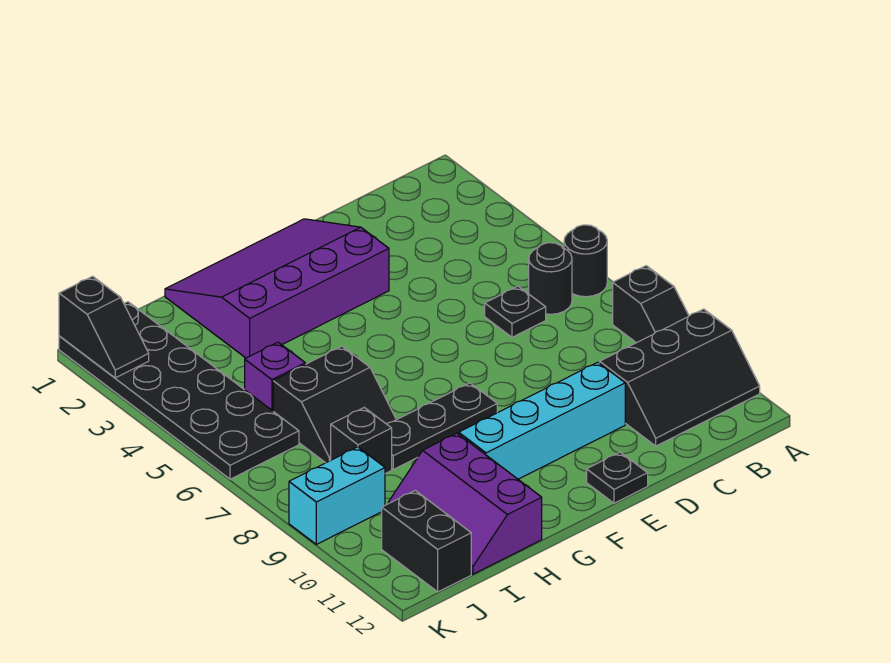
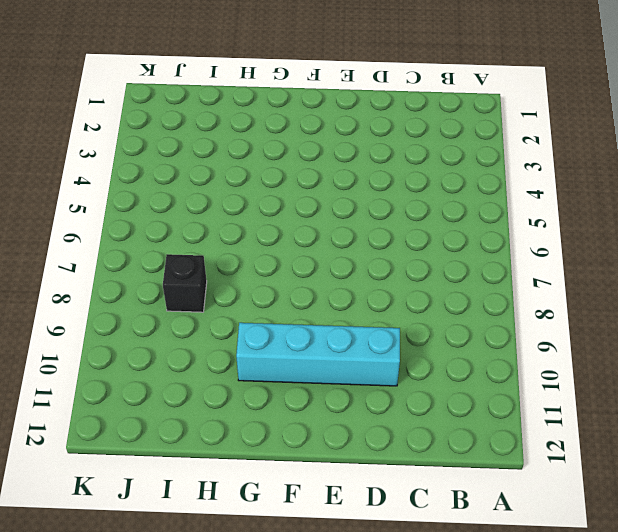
none -> black 1x1 round brick [564,225,607,297]
none -> black 1x2 slope [613,266,689,343]
none -> black 2x3 slope [600,309,760,446]

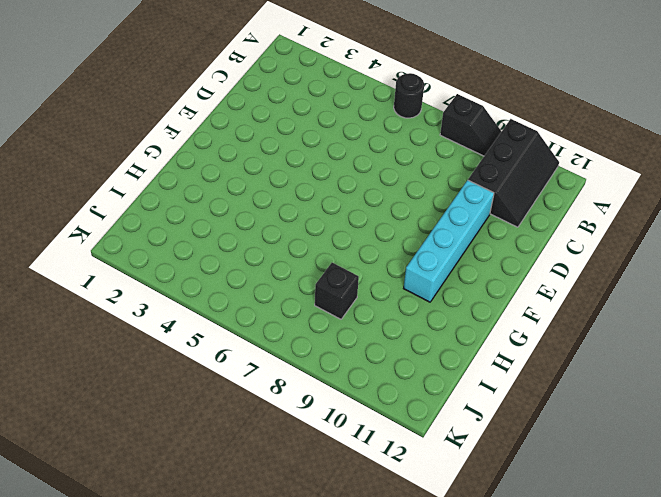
none -> black 1x1 round brick [529,243,572,314]
none -> black 1x1 plate [485,286,546,337]
none -> purple 3x4 slope [165,219,389,358]

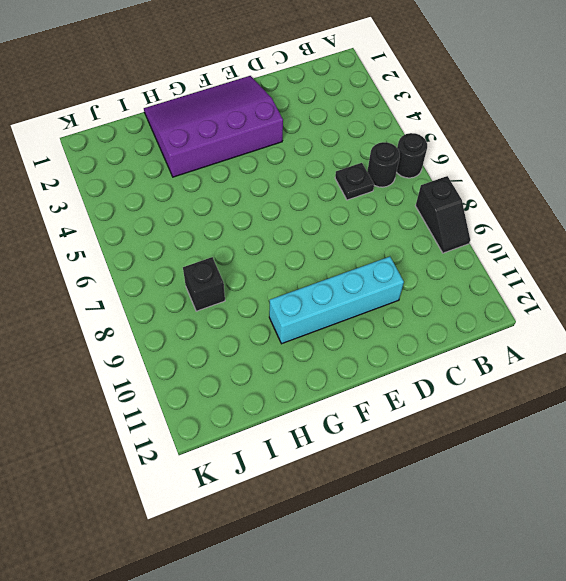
none -> black 2x3 slope [600,309,760,446]
none -> black 1x1 plate [587,452,648,503]
none -> black 1x3 plate [387,383,497,469]

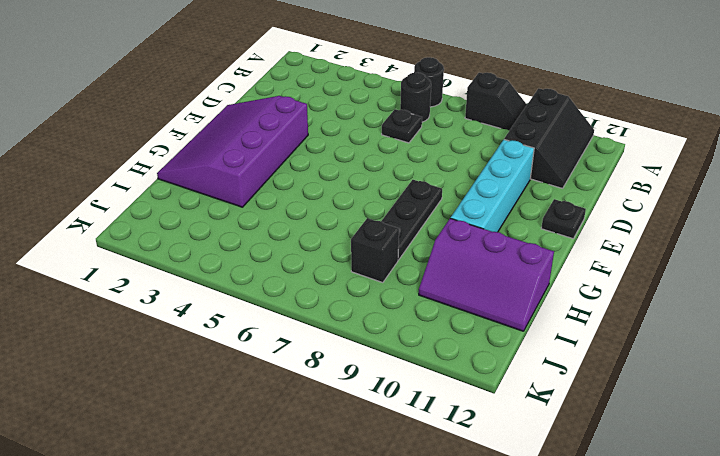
none -> black 2x2 slope [273,346,396,463]
none -> purple 1x1 brick [245,342,305,411]
none -> black 2x6 plate [59,302,299,479]

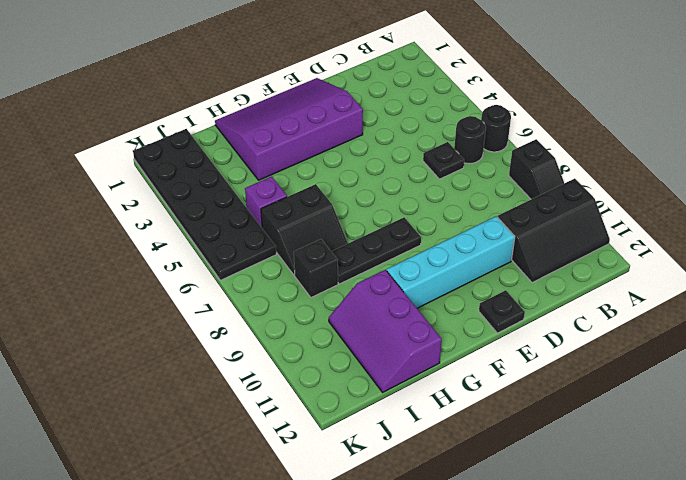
none -> cyan 1x2 brick [289,447,385,544]
none -> black 1x2 brick [382,491,471,592]
none -> black 1x2 slope [59,276,149,378]

